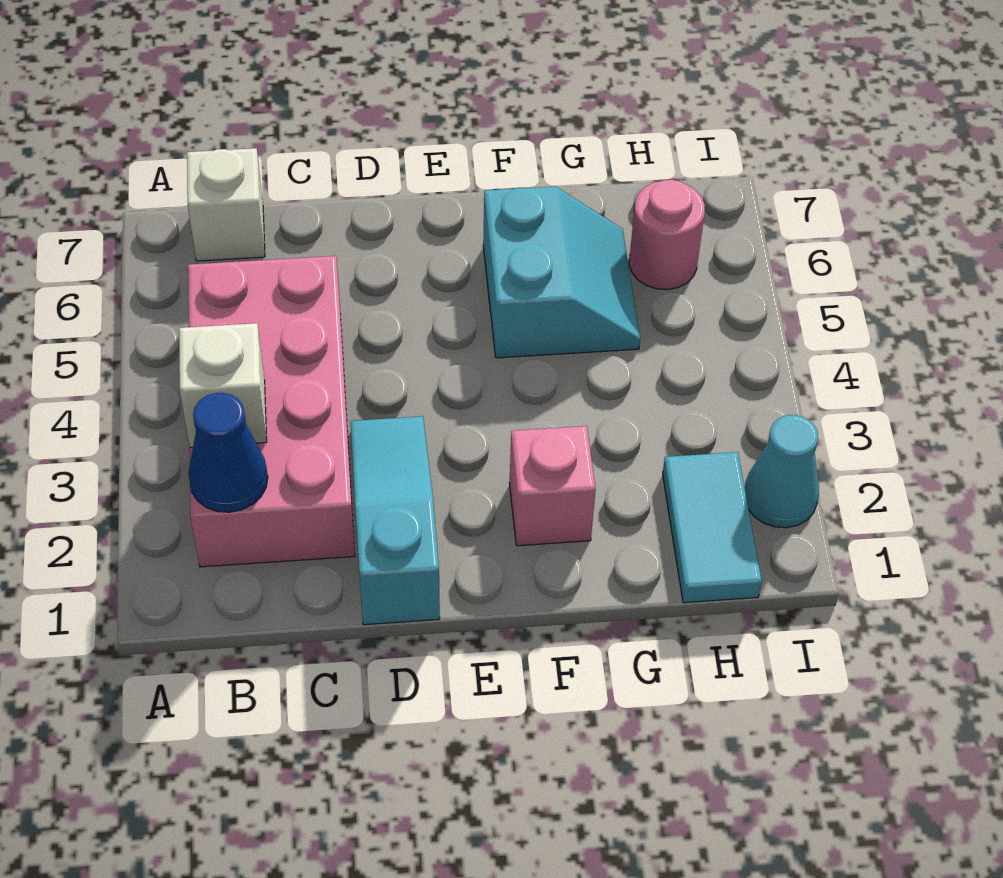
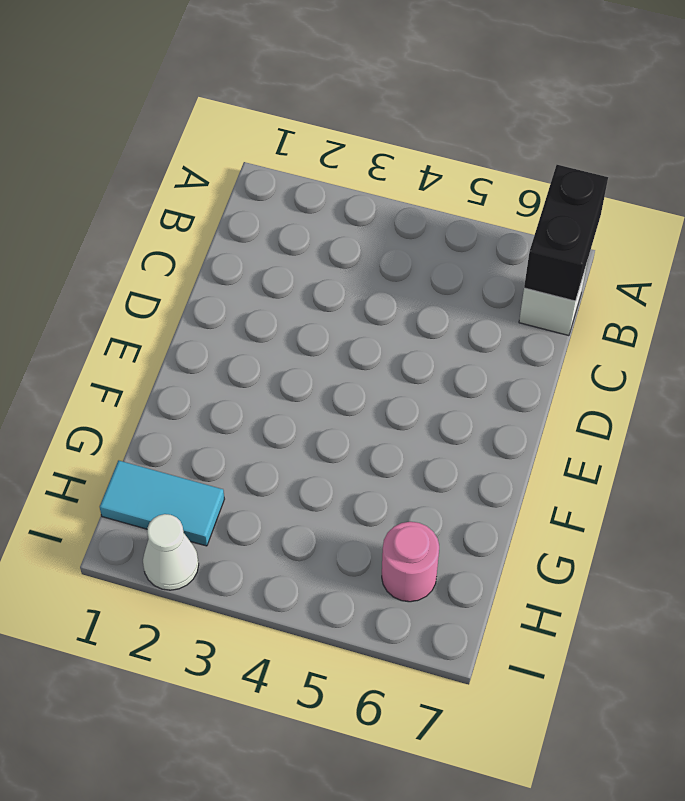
black 1x2 brick [524,165,608,301] -> none
white 1x1 cone [143,514,199,590] -> cyan 1x1 cone [745,415,819,528]
none -> pink 2x4 brick [188,256,355,567]
none -> cyan 1x3 slope [351,416,440,625]

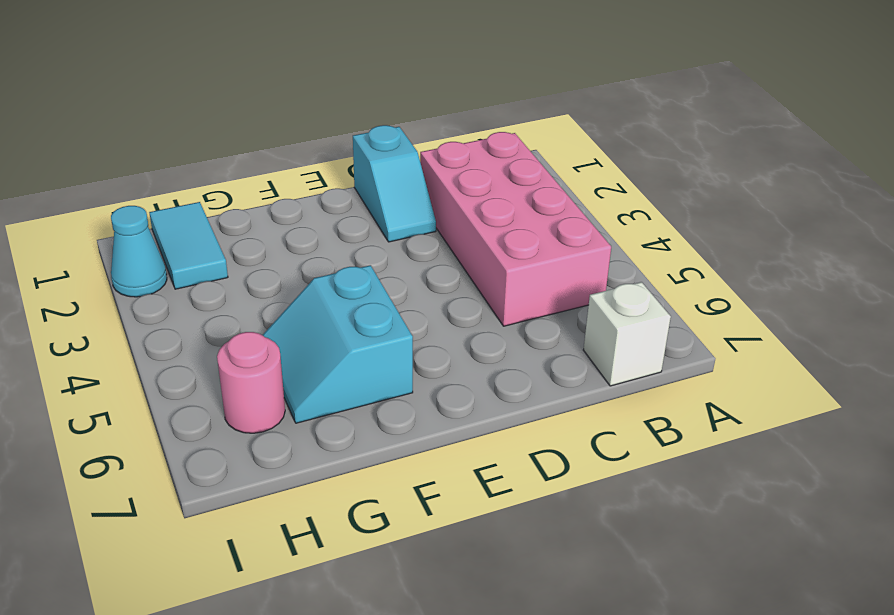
cyan 1x2 slope [353,125,436,242] -> cyan 1x3 slope [351,416,440,625]
none -> pink 1x1 brick [509,426,596,546]
none -> blue 1x1 cone [188,393,268,512]

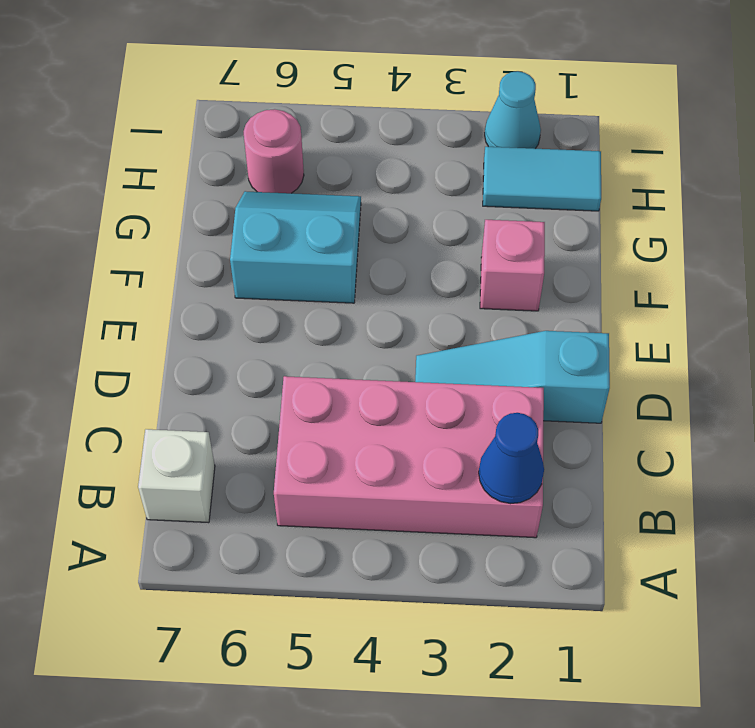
none -> white 1x1 brick [179,323,267,447]

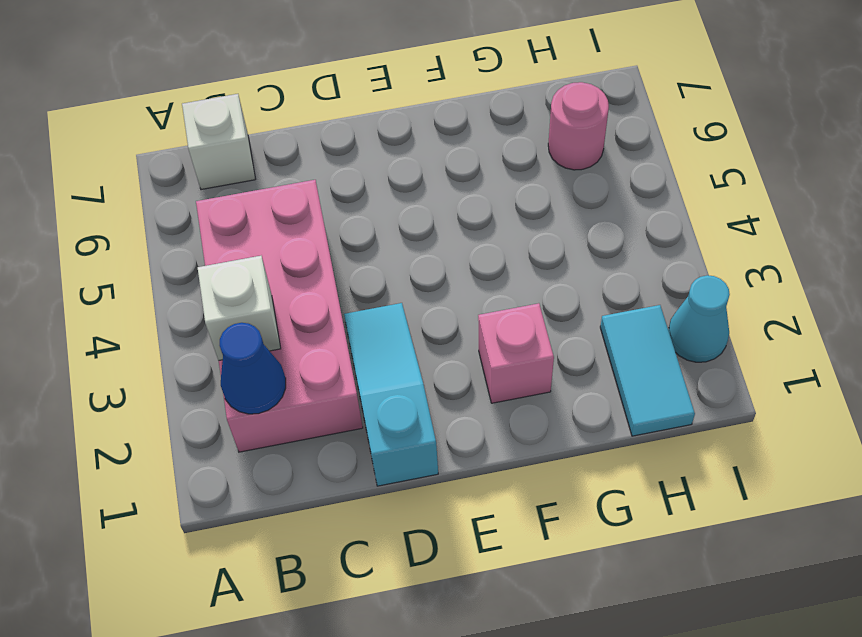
none -> cyan 2x2 slope [483,187,640,358]

